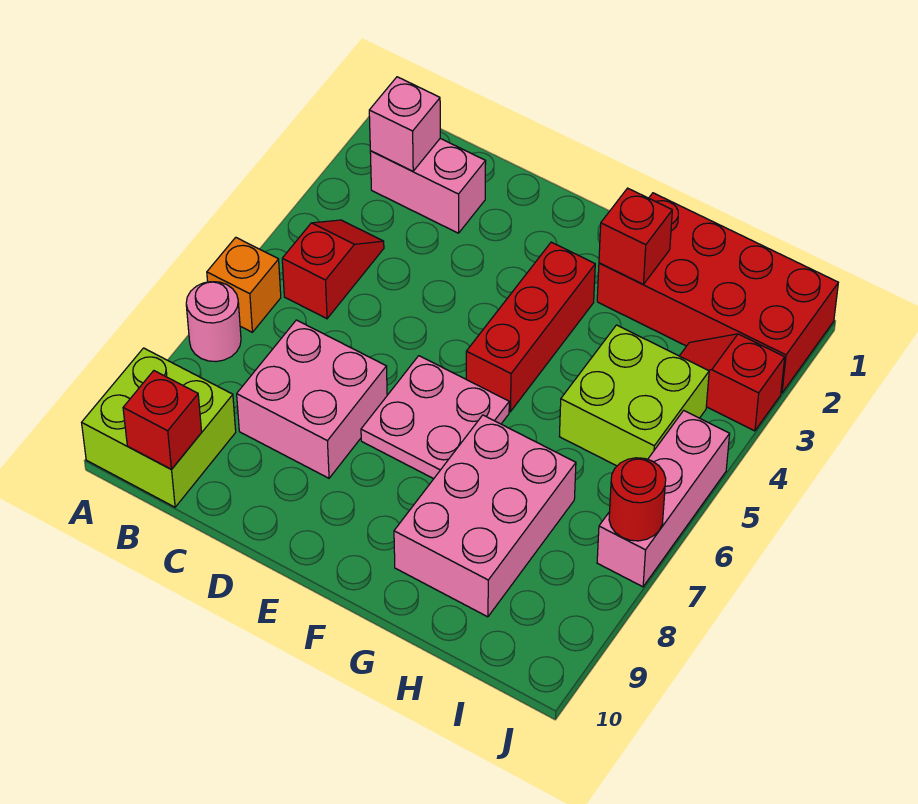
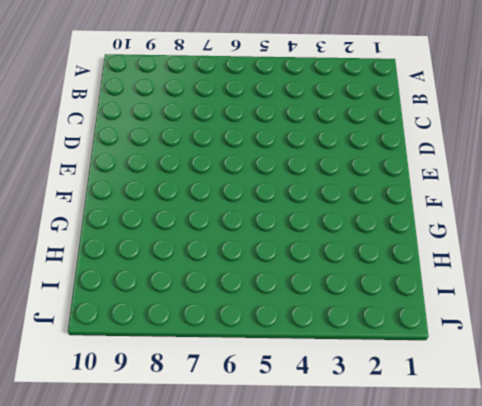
none -> orange 1x1 brick [207,237,281,332]
none -> pink 1x1 round brick [186,282,241,362]
none -> lime 2x2 brick [82,348,236,507]

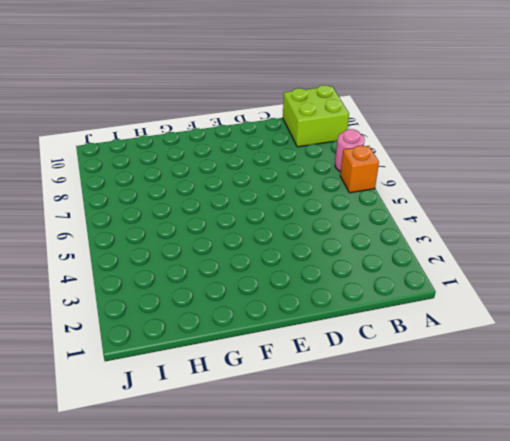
none -> pink 1x2 brick [370,139,486,233]
none -> red 1x2 slope [282,220,384,319]
none -> pink 2x2 brick [237,320,387,478]

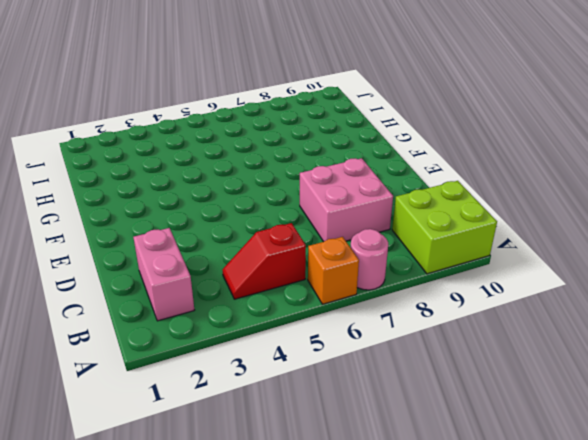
none -> pink 2x2 plate [361,356,509,479]
none -> red 1x3 brick [466,242,595,412]
none -> red 2x4 brick [597,193,838,393]

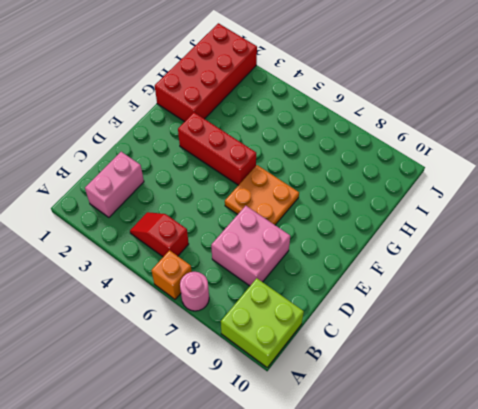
orange 2x2 plate [225,165,299,225] -> pink 2x2 plate [361,356,509,479]
none -> pink 2x3 brick [394,415,576,617]
none -> lime 2x2 brick [559,325,709,466]
none -> red 1x2 slope [680,334,785,431]

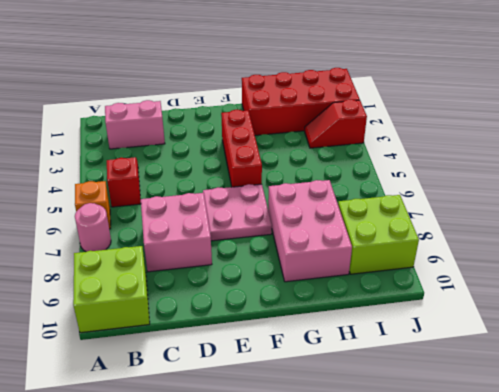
lime 2x2 brick [338,195,419,274] -> lime 2x2 brick moved to [559,325,709,466]
none -> pink 1x3 brick [597,411,730,587]
none -> pink 1x1 brick [369,77,440,171]
none -> red 1x1 brick [123,371,202,469]

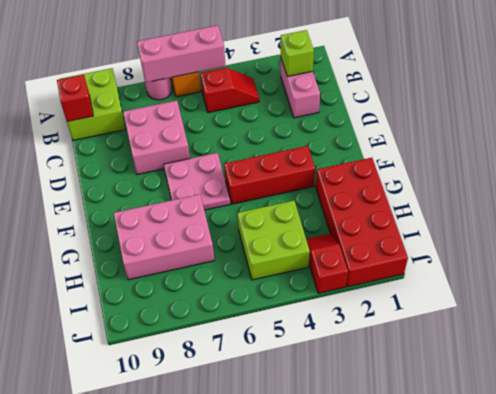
pink 1x3 brick [137,25,226,82] -> pink 1x3 brick moved to [597,411,730,587]
lime 1x1 brick [281,30,314,76] -> pink 1x1 brick [369,77,440,171]
none -> red 1x1 brick [599,188,672,284]
none -> red 1x1 round brick [609,458,666,541]

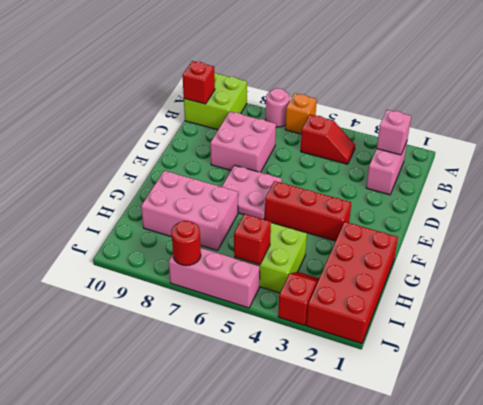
red 1x1 brick [234,214,271,264] -> red 1x1 brick moved to [599,188,672,284]

